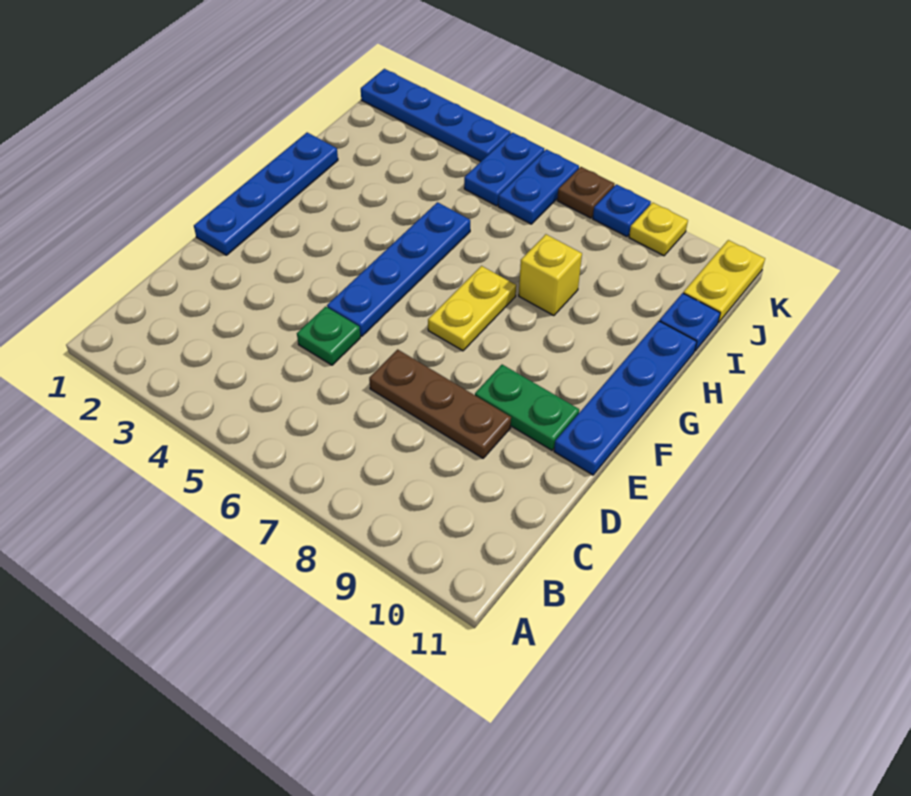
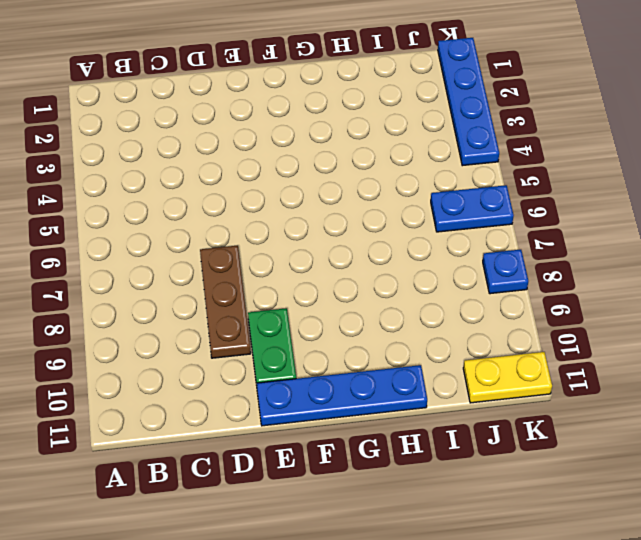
none -> green 1x1 plate [297,306,360,365]
none -> blue 1x4 plate [194,132,338,255]
none -> blue 1x4 plate [327,202,470,336]

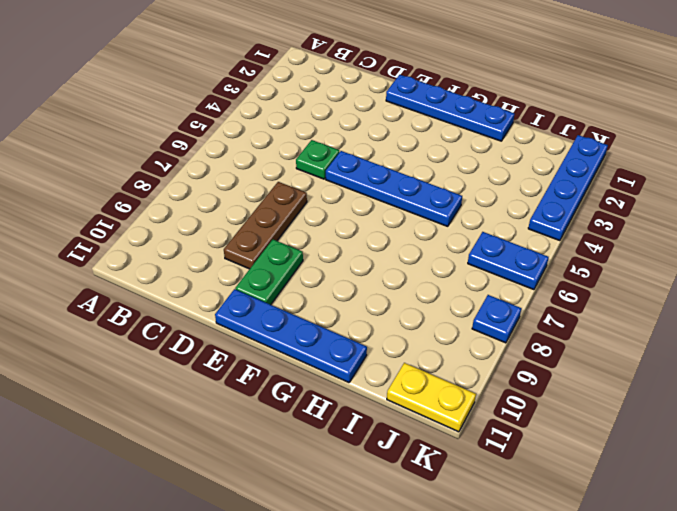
none -> yellow 1x2 plate [428,266,516,351]
none -> yellow 1x1 brick [519,234,582,316]
none -> blue 1x1 plate [660,293,720,351]

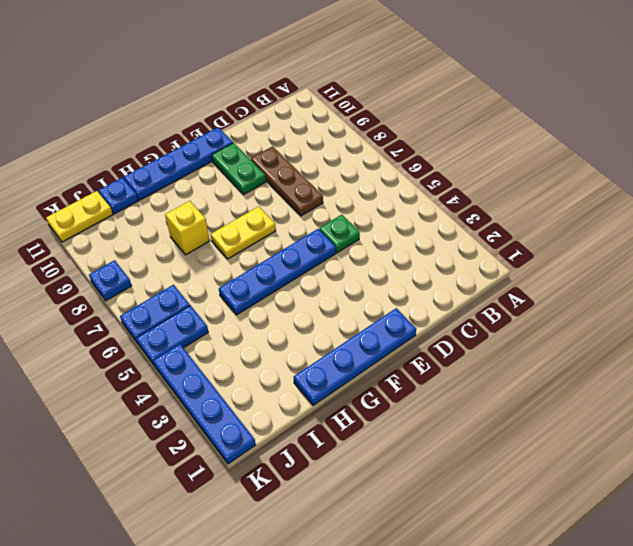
none -> brown 1x1 plate [557,167,614,218]
none -> yellow 1x1 plate [629,203,688,256]

